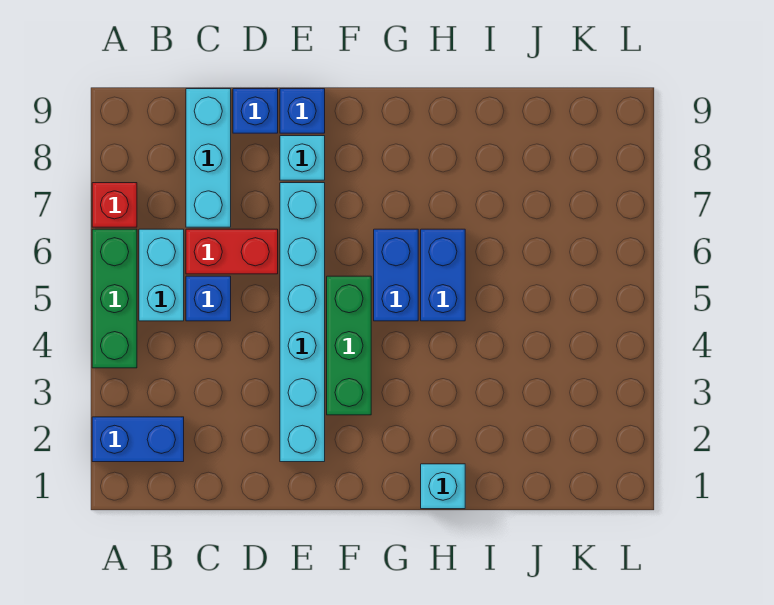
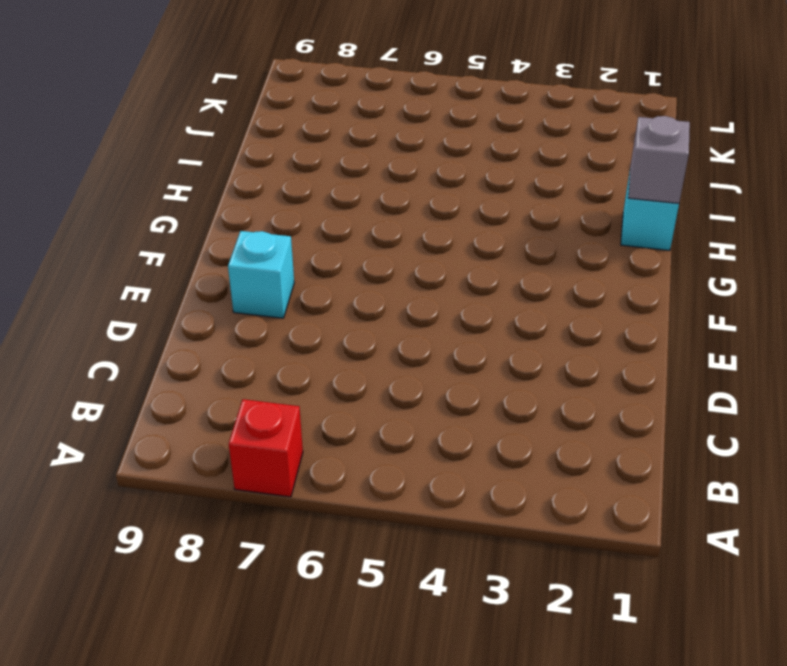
grey 1x1 brick [628,116,690,203] -> none
none -> blue 1x2 brick [92,417,184,462]
none -> green 1x3 brick [92,229,137,368]
none -> cyan 1x2 brick [139,229,184,321]

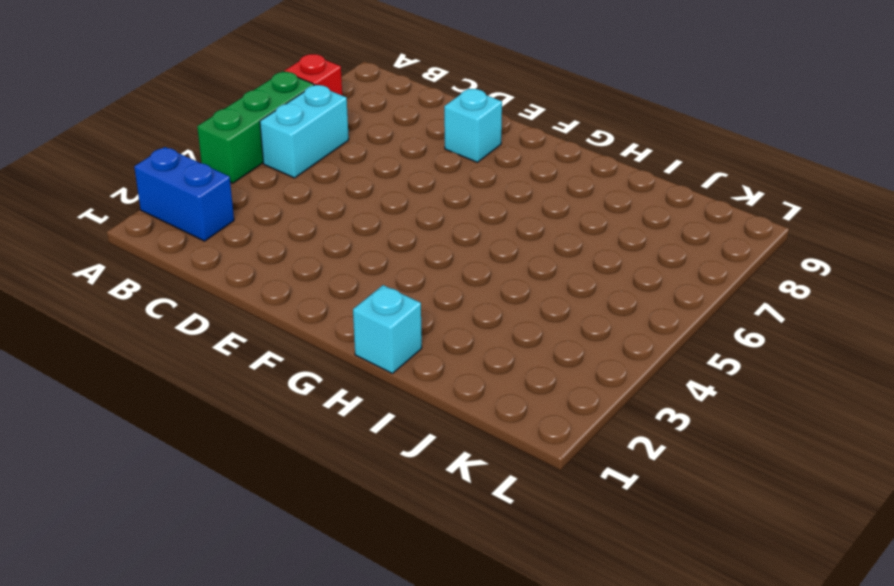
none -> blue 1x1 brick [186,276,231,321]
none -> red 1x2 brick [186,229,278,274]
none -> cyan 1x3 brick [186,89,231,227]

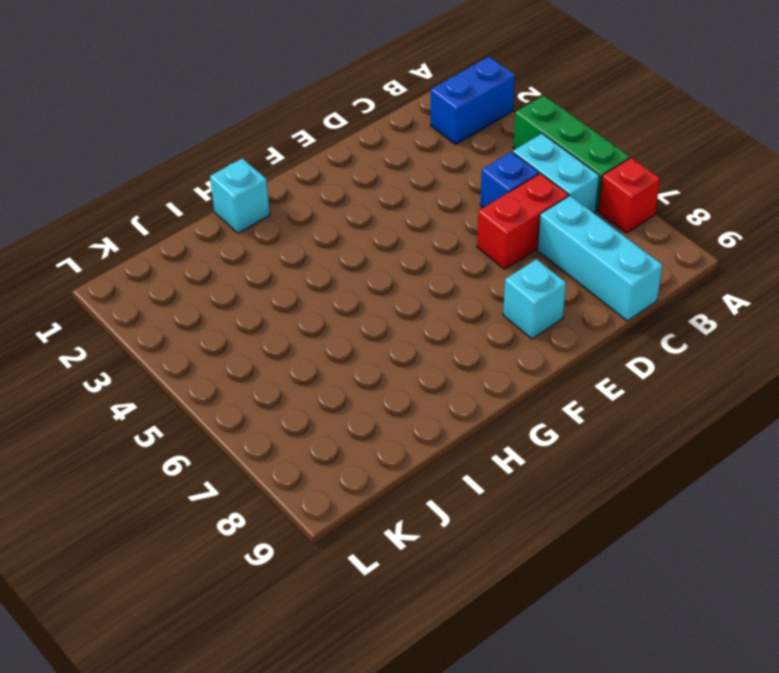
none -> blue 1x1 brick [233,89,278,133]
none -> cyan 1x6 brick [280,183,325,462]
none -> blue 1x1 brick [280,89,325,133]

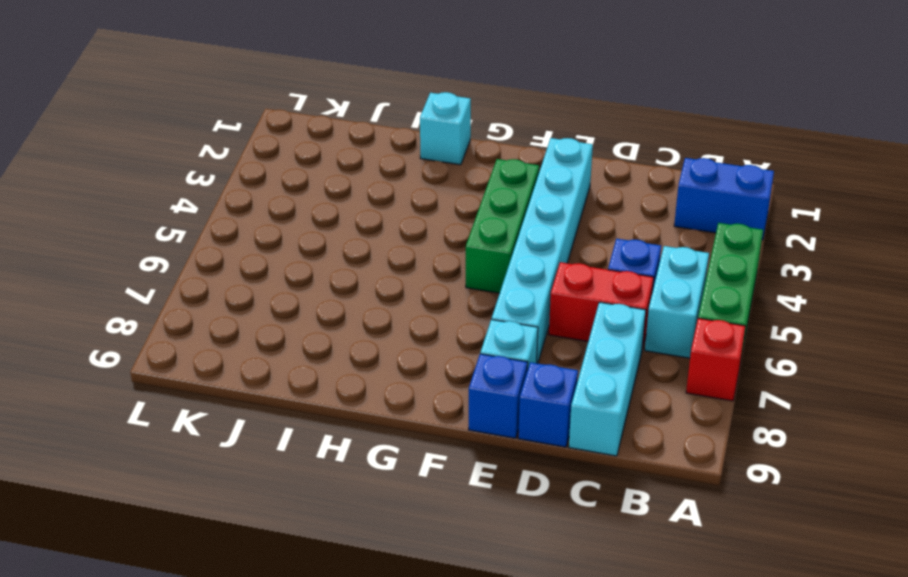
none -> blue 1x2 brick [374,229,418,321]
none -> blue 1x2 brick [421,229,465,321]

